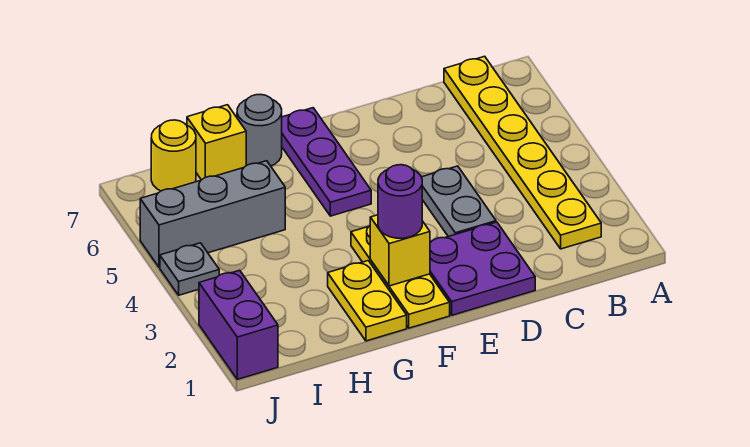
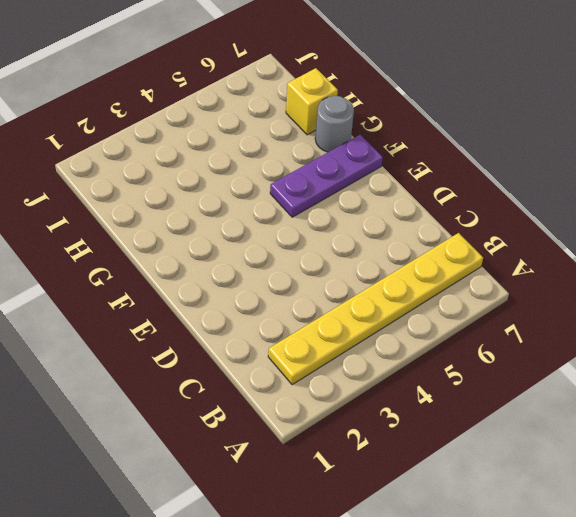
none -> purple 2x2 plate [430,222,535,315]
none -> grey 1x2 plate [422,166,496,237]
none -> yellow 1x3 plate [351,226,450,328]

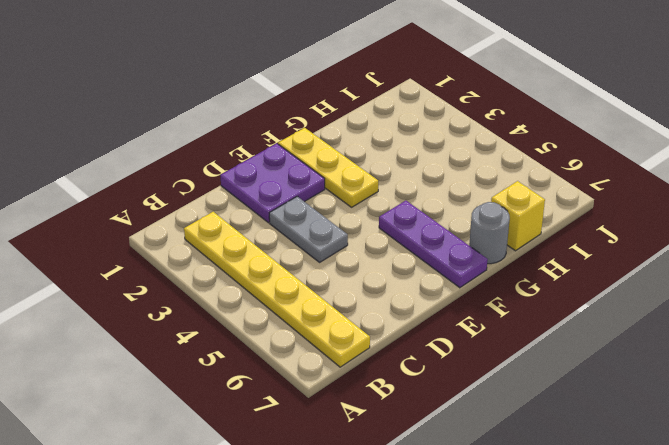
none -> yellow 1x2 plate [328,261,407,341]
none -> grey 1x3 brick [140,161,285,267]
none -> yellow 1x1 round brick [151,120,196,191]

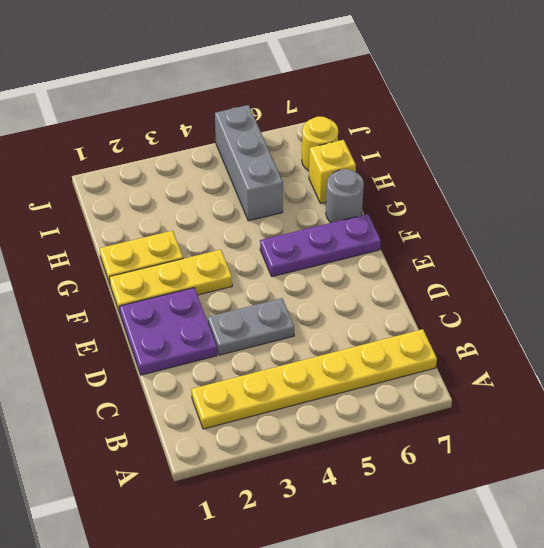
none -> purple 1x2 brick [199,270,278,379]
none -> grey 1x1 plate [160,243,219,295]
none -> yellow 1x1 brick [370,215,430,286]

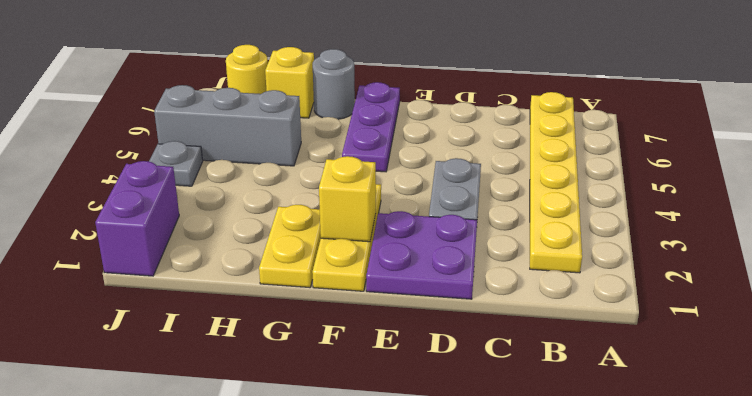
none -> purple 1x1 round brick [378,165,422,238]

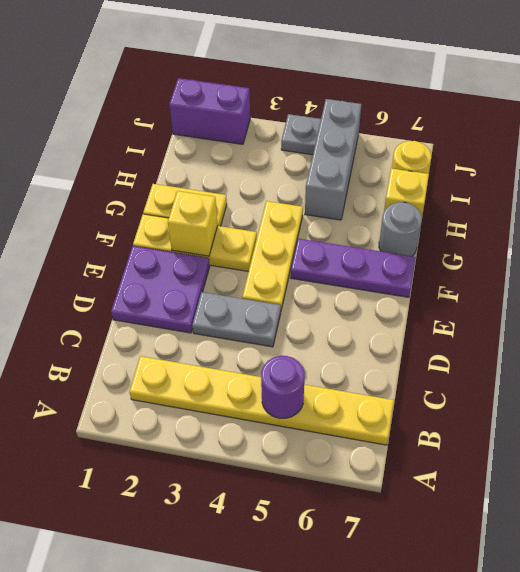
purple 1x1 round brick [261,356,305,418] -> purple 1x1 round brick moved to [378,165,422,238]
yellow 1x3 plate [242,201,303,310] -> none

